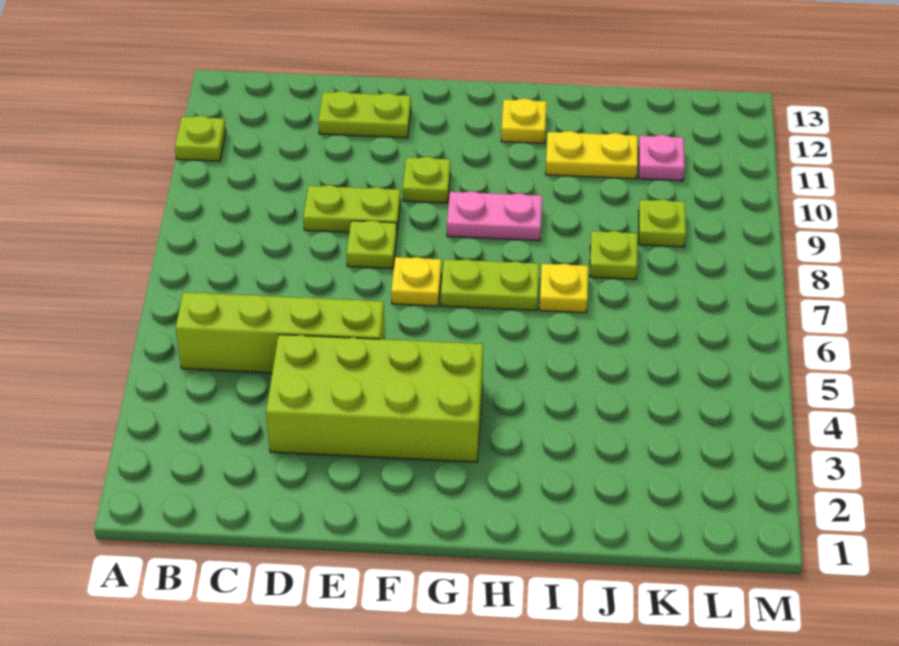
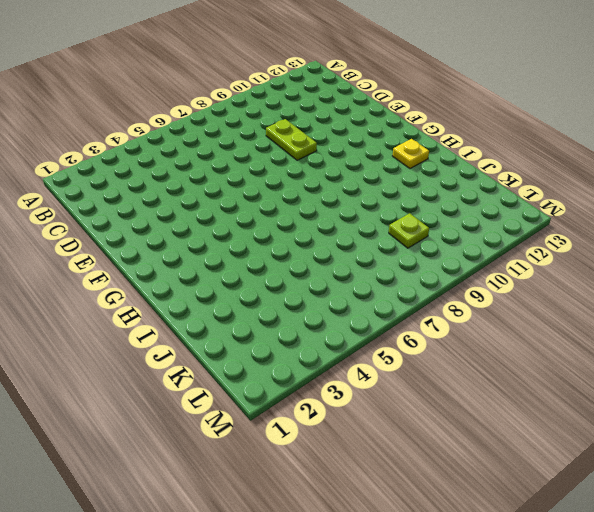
none -> lime 1x1 plate [175,116,226,161]
none -> lime 1x4 brick [176,292,385,373]
none -> lime 2x4 brick [266,335,483,462]

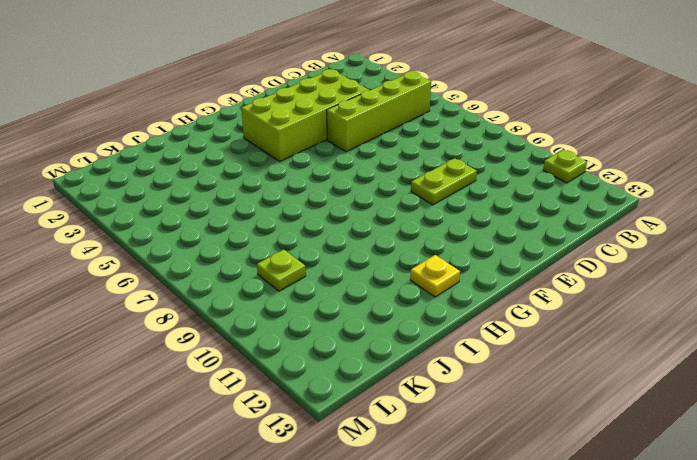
none -> lime 1x2 plate [318,91,411,138]
none -> lime 1x1 plate [347,221,397,269]
none -> yellow 1x1 plate [391,257,441,306]

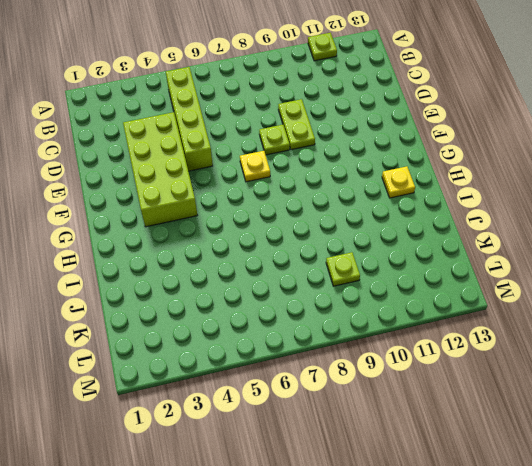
none -> lime 1x2 plate [318,91,411,138]
none -> lime 1x1 plate [403,157,450,203]
none -> lime 1x2 plate [441,259,539,311]

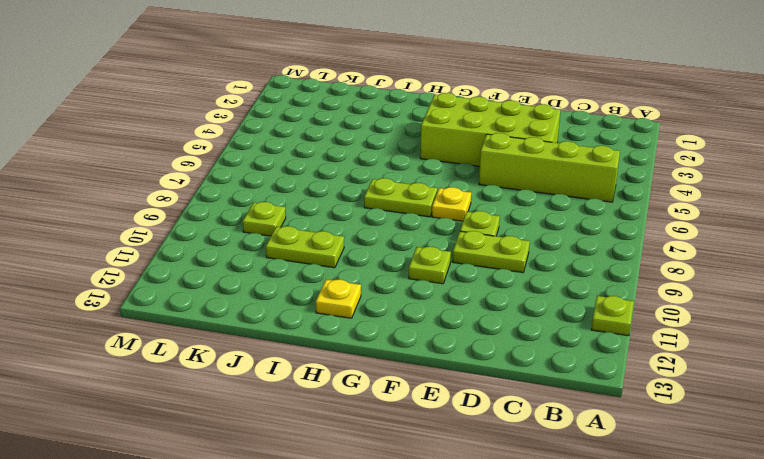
lime 1x2 plate [266,226,344,268] -> lime 1x2 plate moved to [318,91,411,138]
none -> pink 1x2 plate [447,191,542,241]
none -> yellow 1x1 plate [540,264,588,313]
none -> yellow 1x2 plate [546,131,638,179]

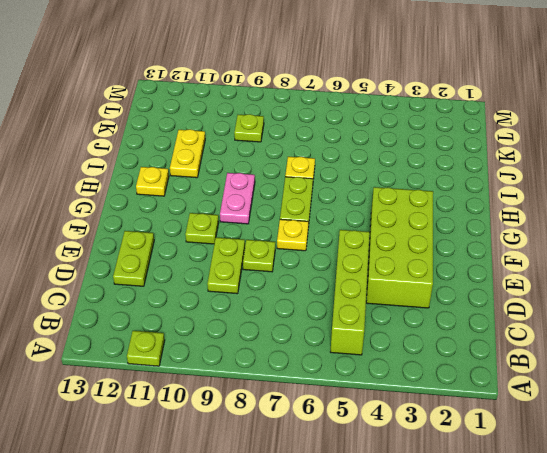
none -> lime 1x1 plate [590,231,638,279]
none -> pink 1x1 plate [639,135,685,181]

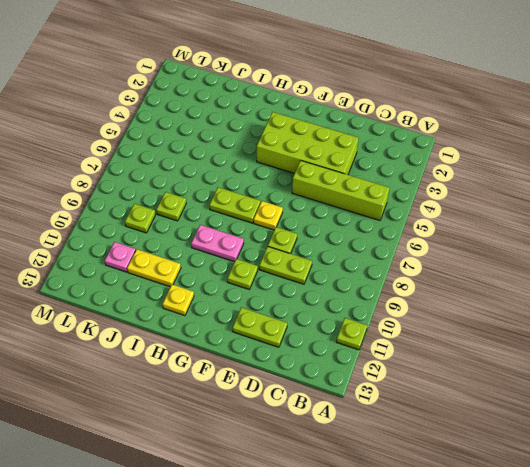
none -> yellow 1x1 plate [540,264,588,313]

